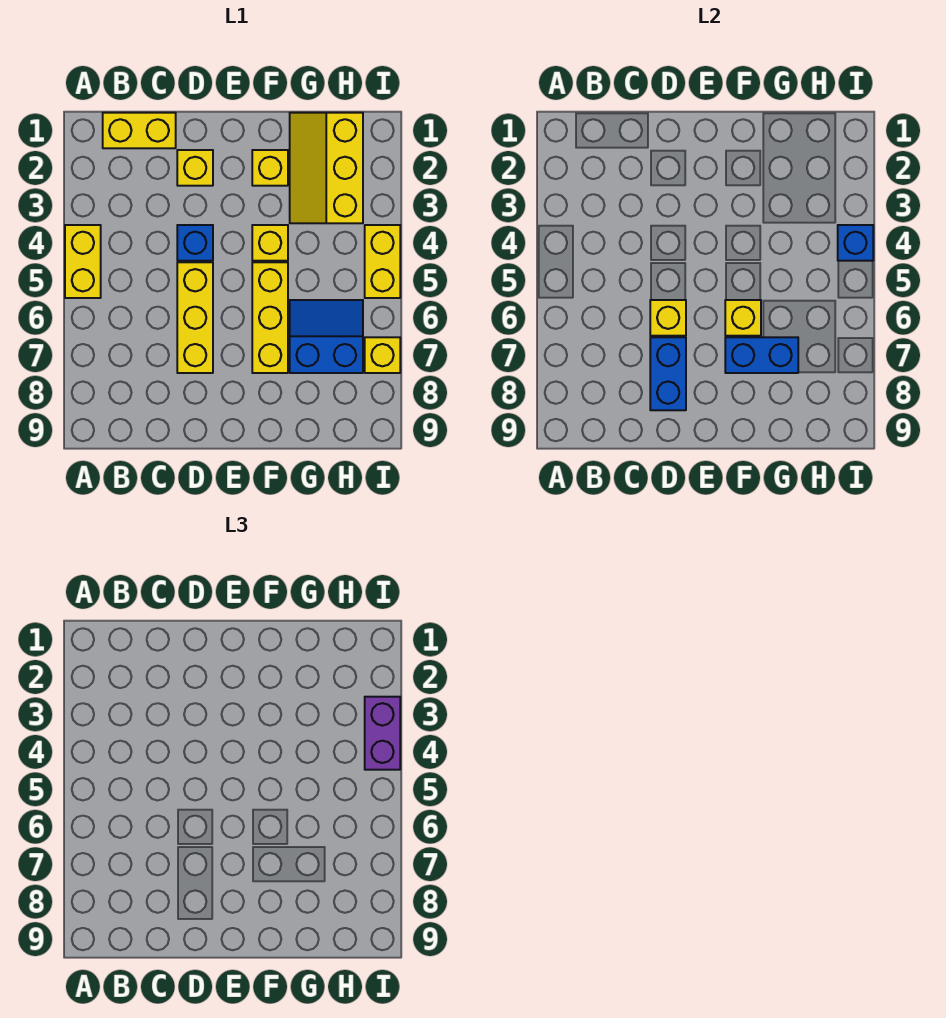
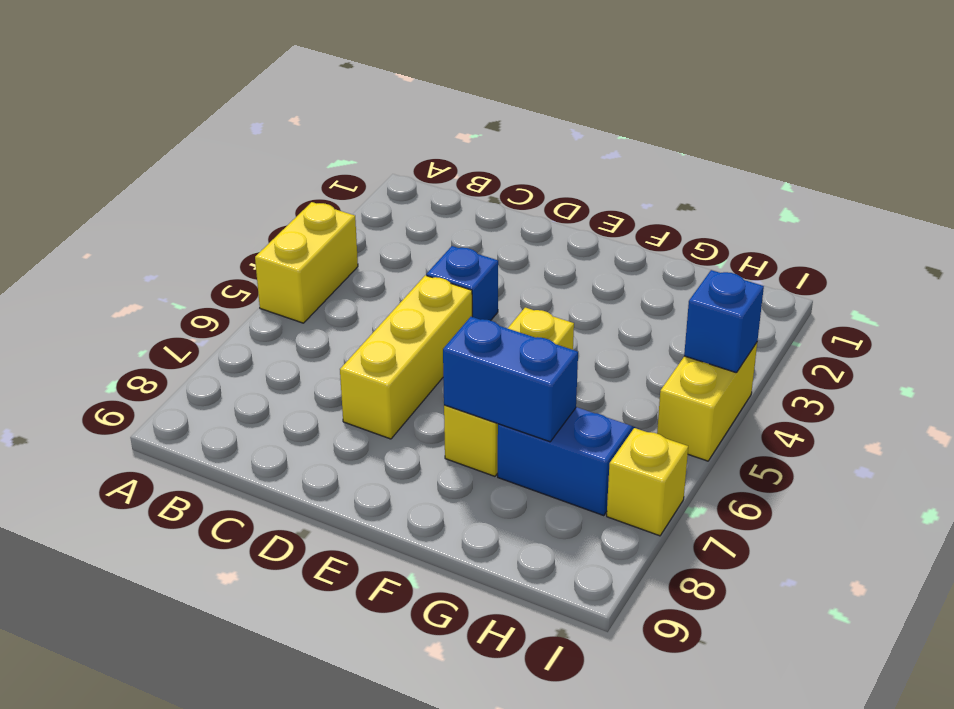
none -> yellow 1x2 brick [103,113,176,148]
none -> yellow 1x1 brick [177,150,213,186]
none -> yellow 1x1 brick [252,150,288,186]

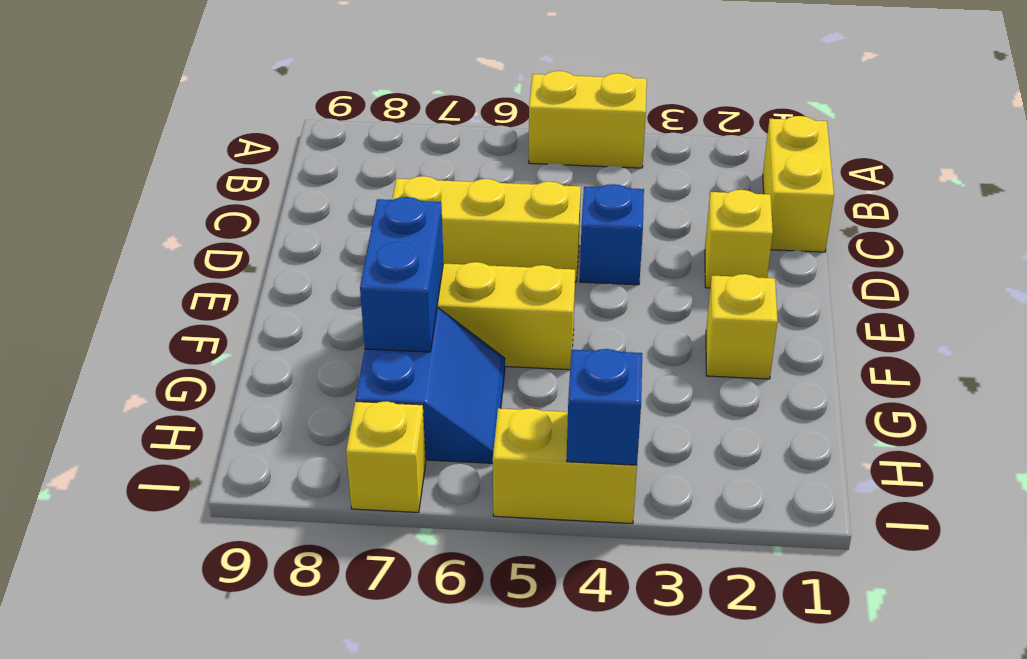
none -> yellow 1x1 brick [252,225,288,261]
none -> yellow 2x3 slope [290,113,363,223]
none -> yellow 1x1 brick [650,300,686,336]

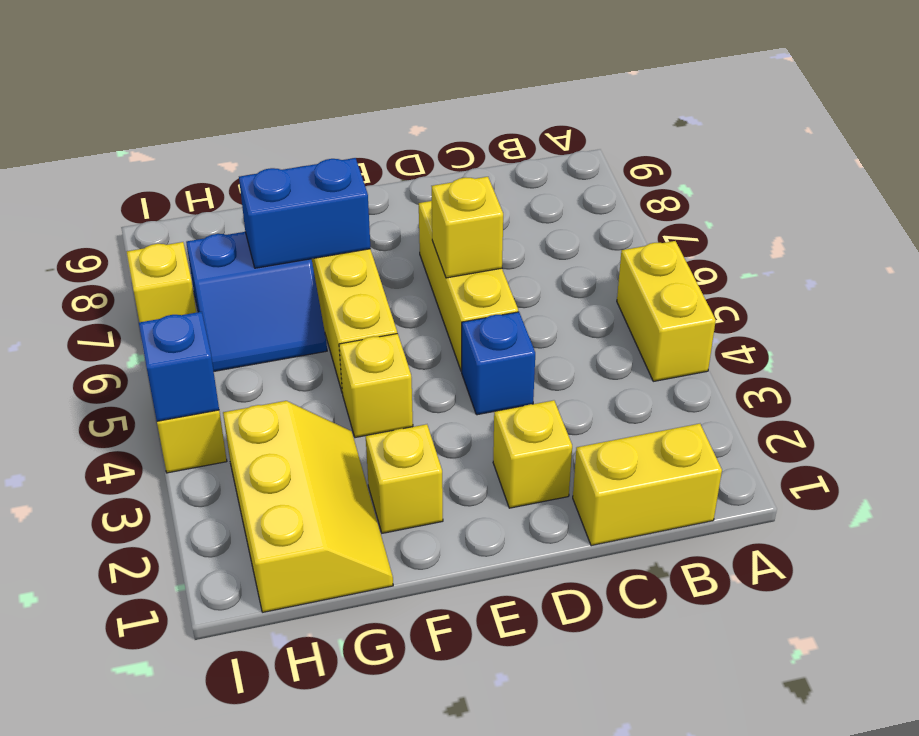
none -> blue 1x2 brick [650,337,686,410]
none -> yellow 1x1 brick [725,300,761,336]
none -> purple 1x2 brick [365,697,400,770]

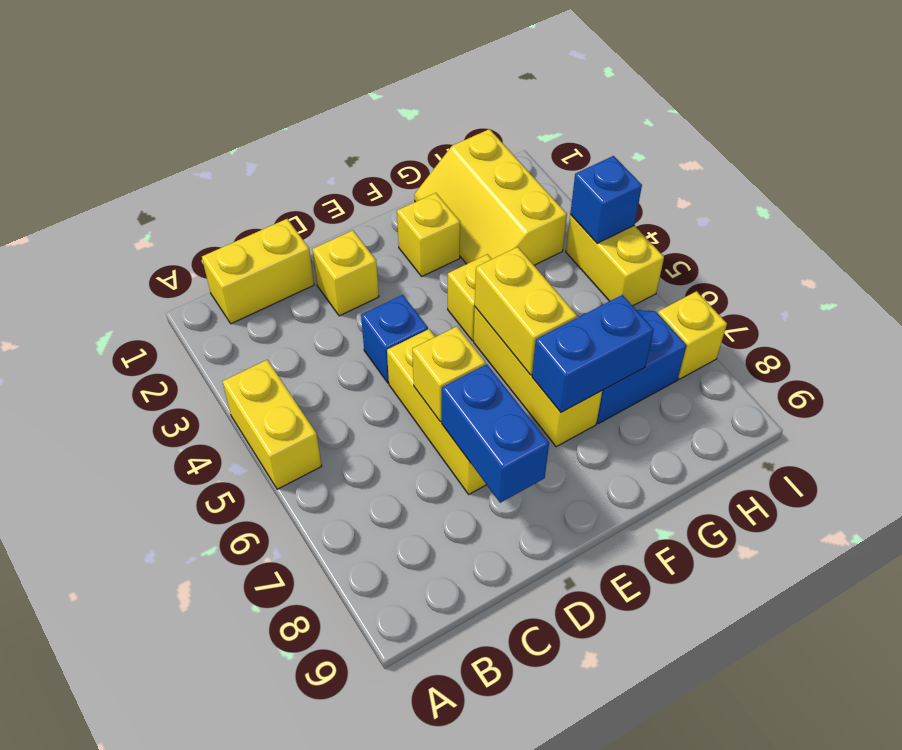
yellow 1x2 brick [475,247,577,375] -> yellow 1x1 brick [725,300,761,336]
none -> purple 1x2 brick [365,697,400,770]

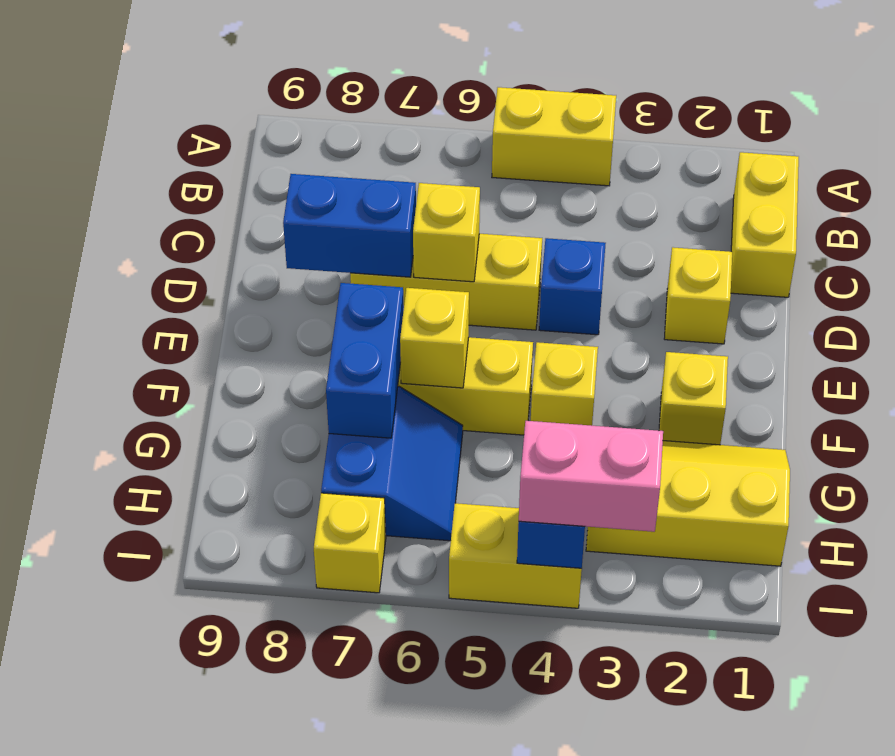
pink 1x2 brick [519,421,663,532] -> purple 1x2 brick [365,697,400,770]

